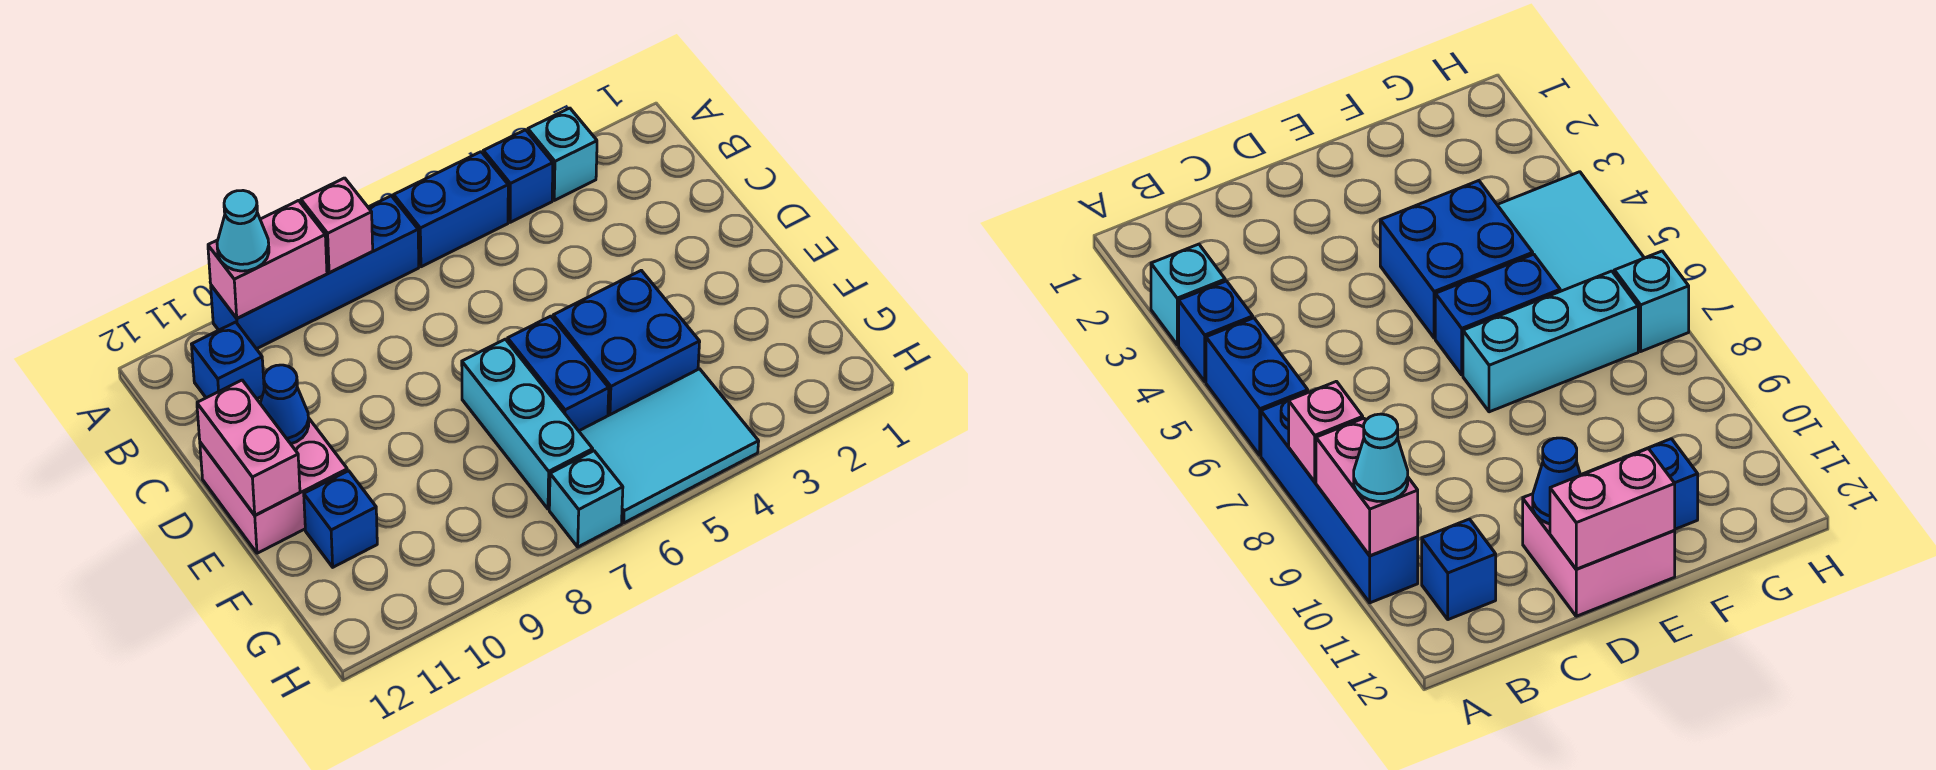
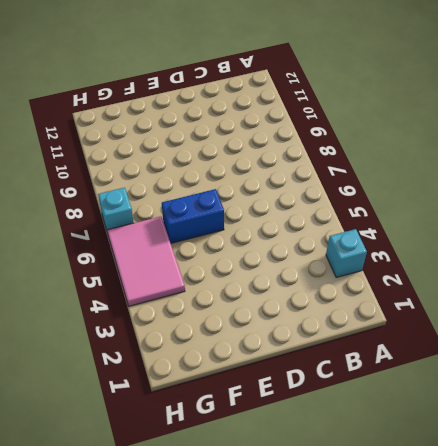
pink 2x3 tile [107,216,185,306] -> cyan 2x3 tile [579,369,759,523]
none -> blue 1x1 brick [483,130,553,222]
none -> blue 1x2 brick [394,152,508,267]
none -> blue 1x4 brick [211,196,419,349]

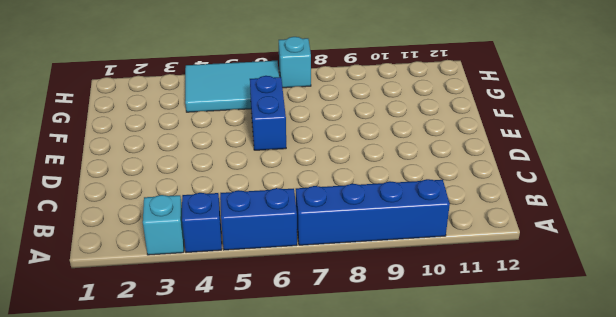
none -> blue 1x1 brick [191,322,264,399]
none -> pink 2x2 brick [200,418,347,553]
none -> blue 2x2 brick [553,270,700,416]

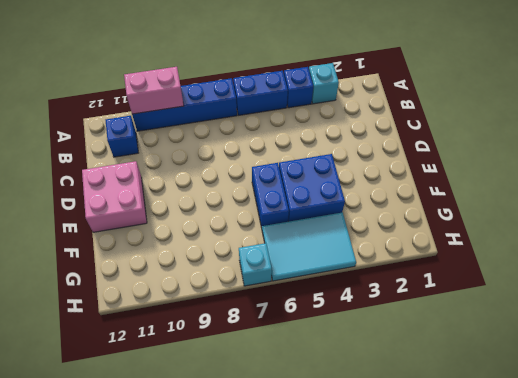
none -> cyan 1x3 brick [462,339,593,509]
none -> blue 1x1 brick [304,471,377,567]
none -> pink 1x1 brick [301,178,373,273]

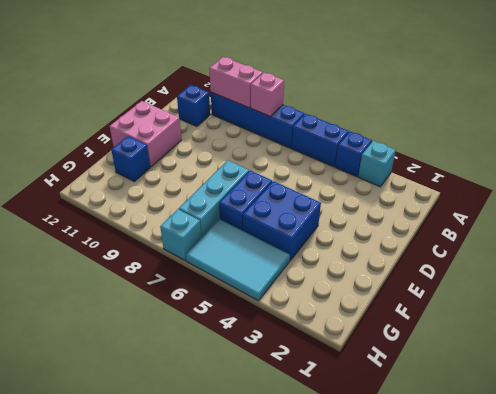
none -> blue 1x1 cone [260,365,309,444]
none -> pink 1x2 brick [197,380,300,515]
none -> cyan 1x1 cone [217,191,269,271]

